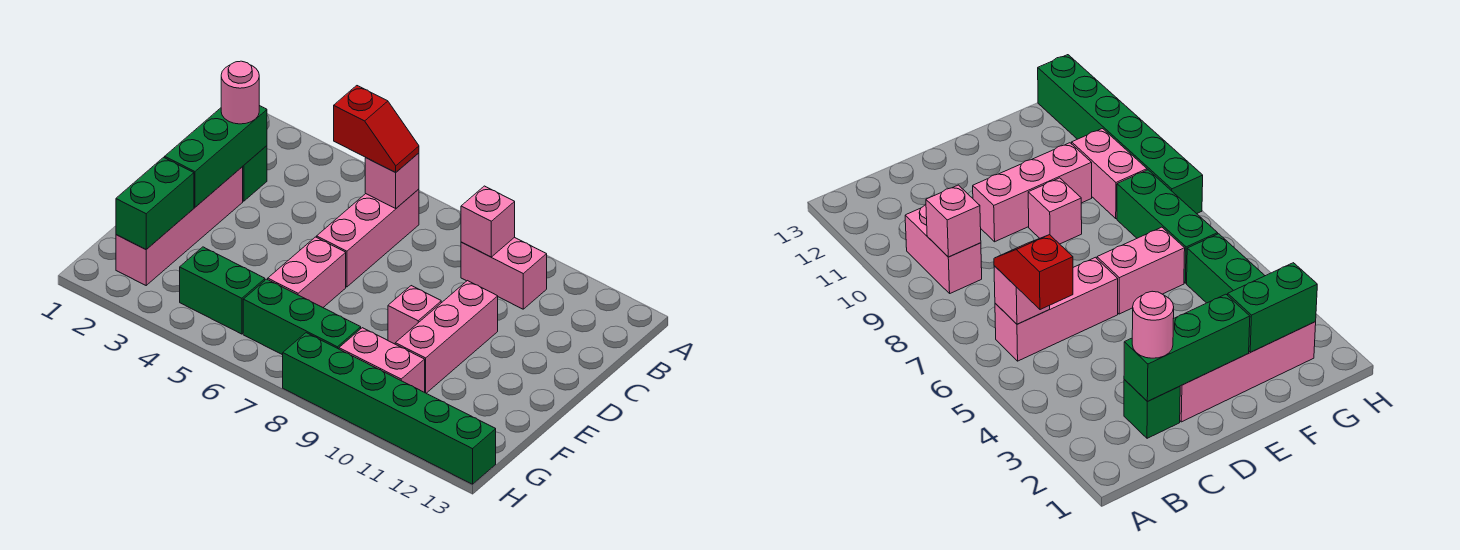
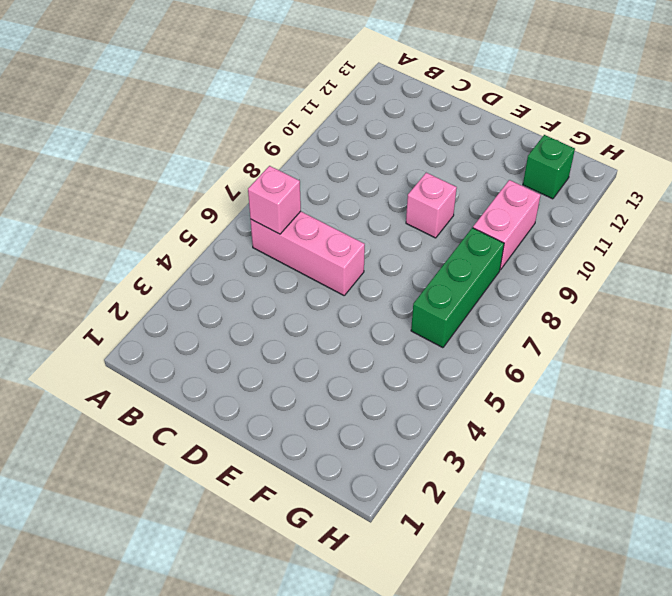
green 1x1 brick [523,135,575,199] -> green 1x1 brick moved to [242,146,267,201]
none -> pink 1x2 brick [461,237,547,309]
none -> pink 1x4 brick [116,167,243,285]
none -> pink 1x3 brick [395,281,498,393]

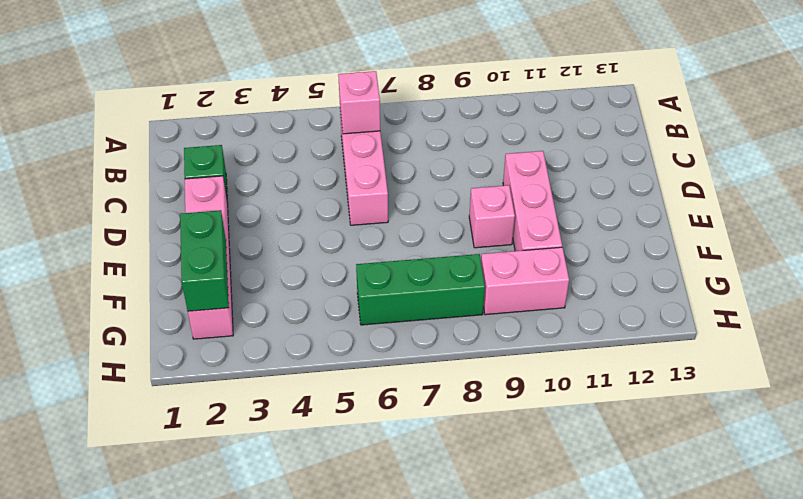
none -> pink 1x2 brick [461,237,547,309]
none -> pink 1x2 brick [268,237,346,307]
none -> green 1x2 brick [180,247,265,334]

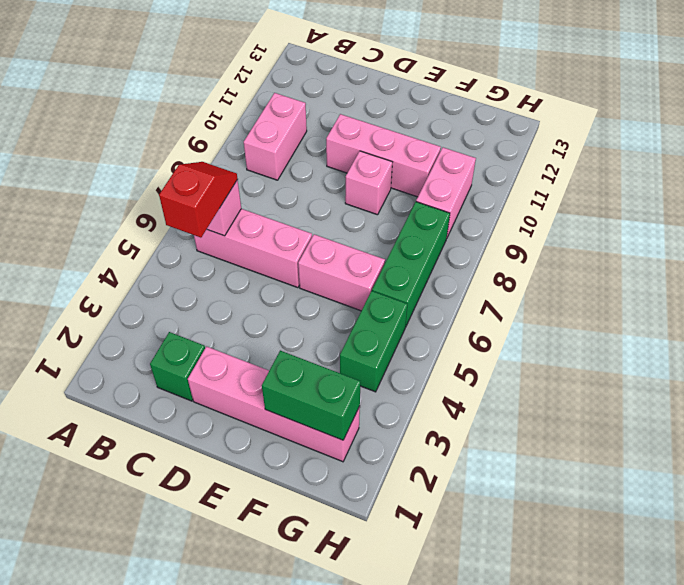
none -> green 1x6 brick [283,333,496,484]
none -> pink 1x1 brick [461,186,515,257]
none -> green 1x3 brick [165,106,267,207]

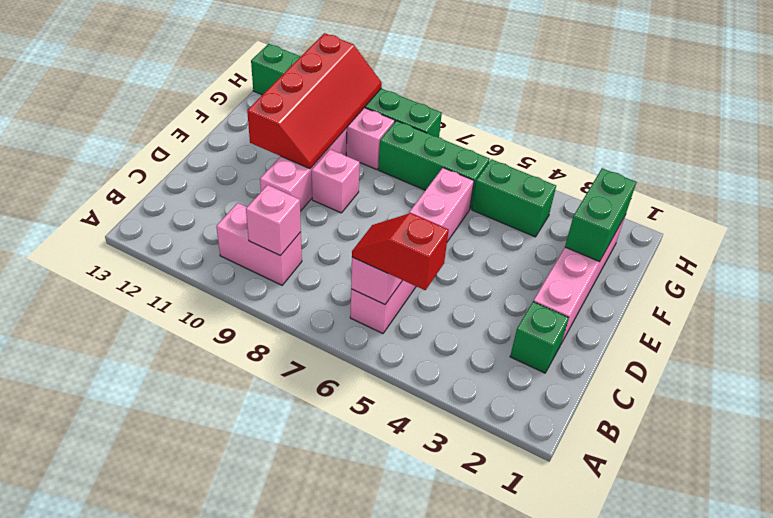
red 2x4 slope [247,33,382,169] -> none
none -> green 1x3 brick [165,106,267,207]
none -> pink 1x1 round brick [221,61,259,124]

